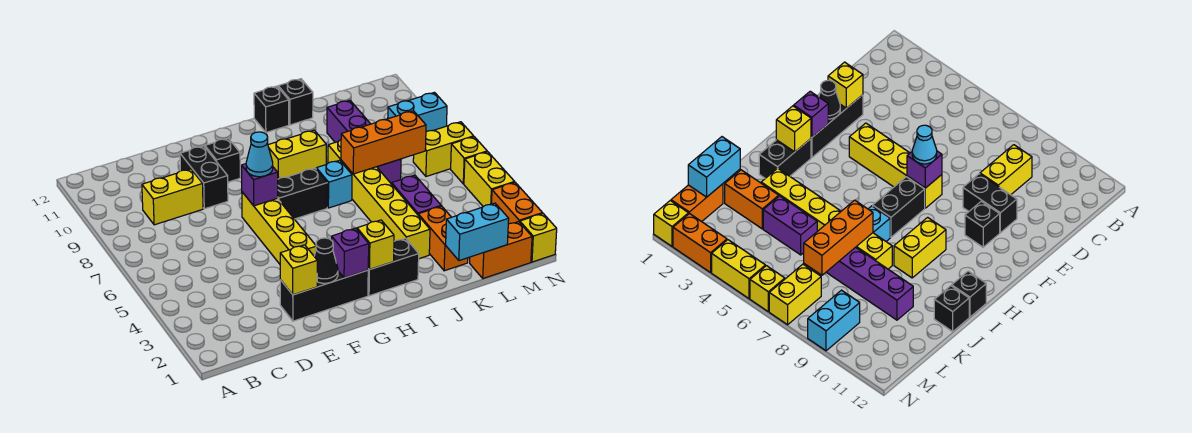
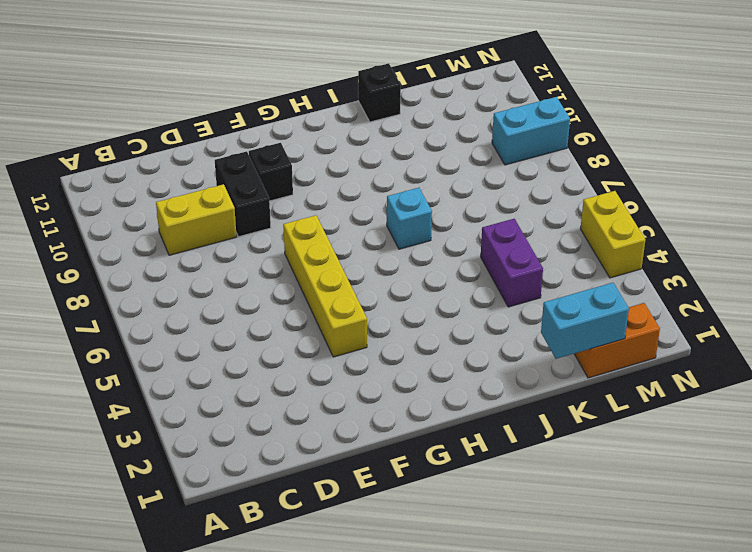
none -> black 1x3 brick [280,270,368,321]
none -> black 1x2 brick [278,168,327,219]
none -> black 1x2 brick [368,238,419,296]
none -> yellow 1x2 brick [268,130,326,179]

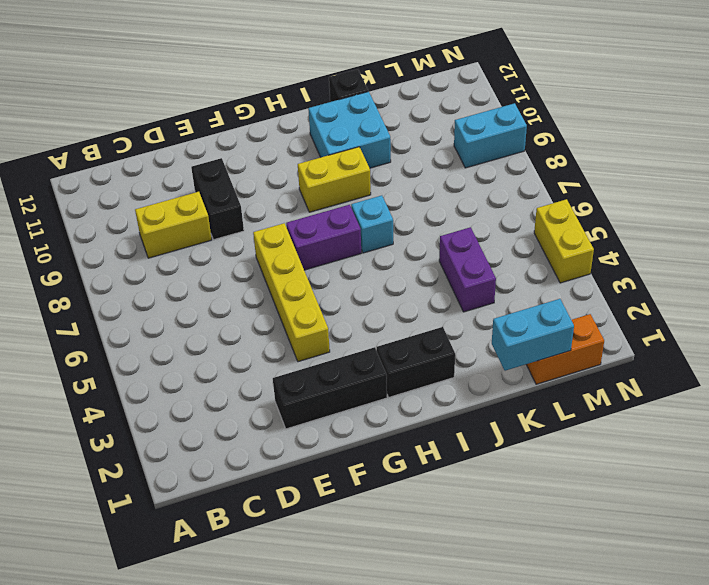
purple 1x2 brick [286,205,361,270] -> black 1x2 brick [278,168,327,219]
cyan 2x2 brick [308,91,391,168] -> none
none -> black 1x1 brick [205,138,240,182]
none -> black 1x1 brick [254,86,289,132]
none -> yellow 1x6 brick [328,140,430,259]
none -> orange 1x2 brick [418,206,468,271]

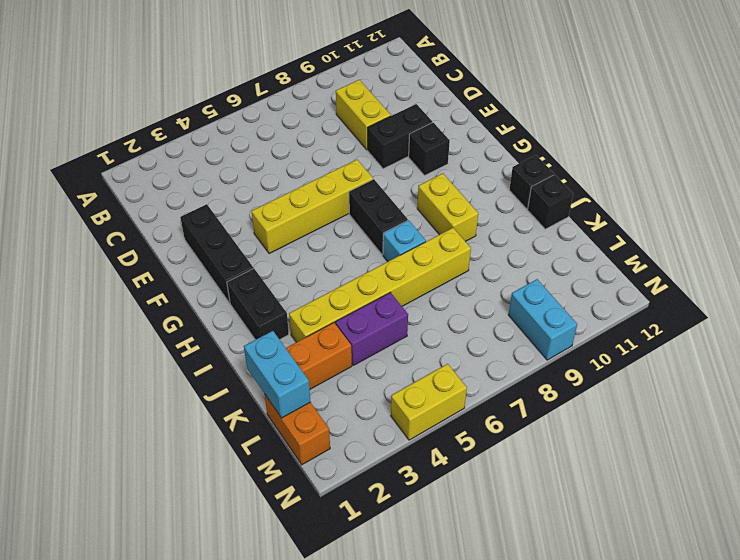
none -> purple 1x4 brick [327,100,401,184]
none -> yellow 1x2 brick [413,122,474,176]
none -> yellow 1x1 brick [520,213,557,262]
none -> orange 1x2 brick [492,182,542,224]

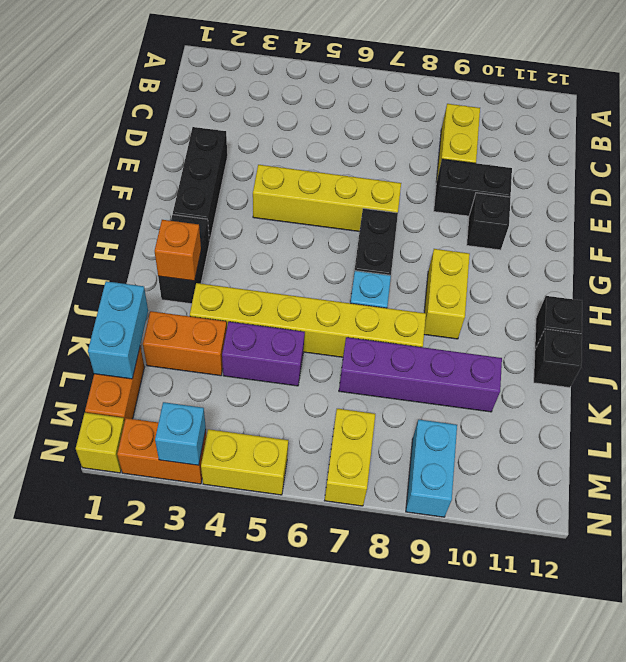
orange 1x1 brick [155,220,201,281] -> none
cyan 1x1 brick [155,402,206,465] -> none
none -> yellow 1x1 brick [451,137,487,184]
none -> yellow 1x1 brick [280,245,317,295]
none -> black 1x1 cone [314,238,338,283]
none -> purple 1x1 brick [242,164,278,206]

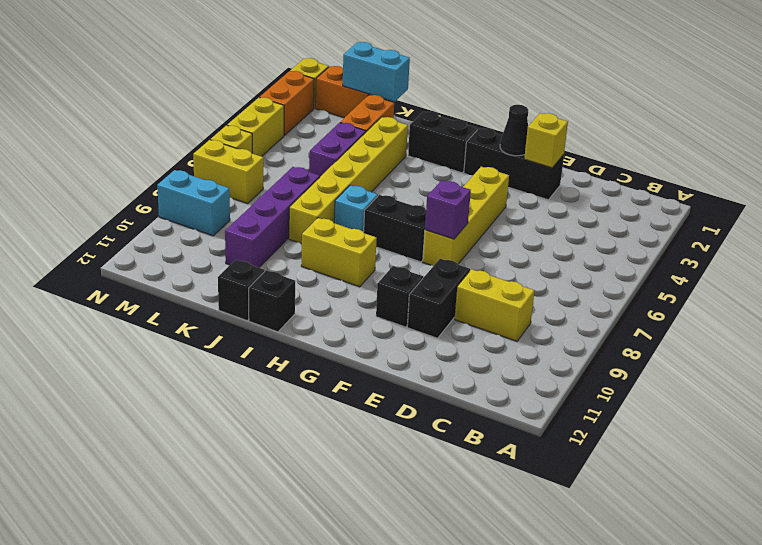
none -> purple 1x1 brick [332,228,369,278]
none -> yellow 1x1 brick [357,220,394,270]
none -> orange 1x3 brick [341,111,426,174]
none -> cyan 1x1 cone [246,132,273,177]

